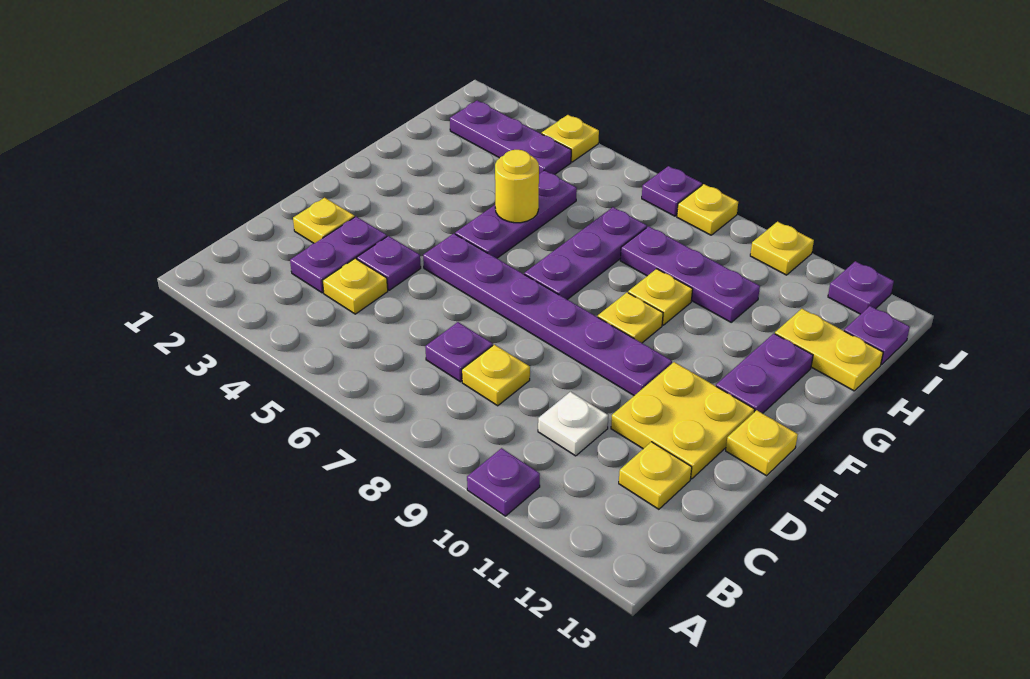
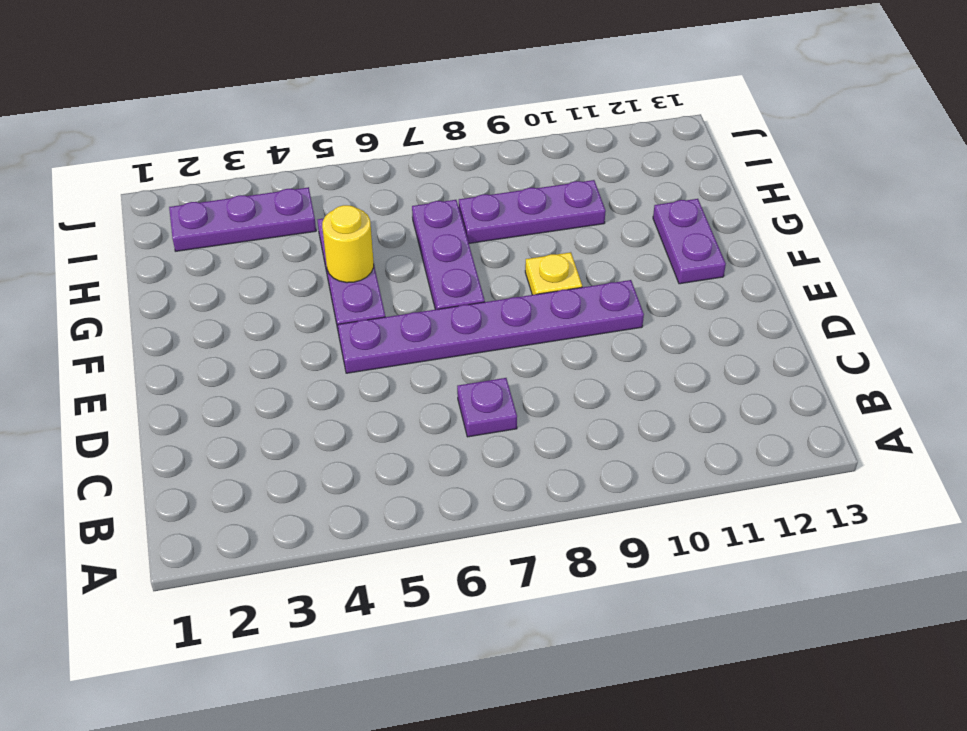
none -> purple 1x1 plate [467,448,540,516]
none -> purple 1x2 plate [290,217,387,293]
none -> yellow 1x1 plate [323,259,388,314]

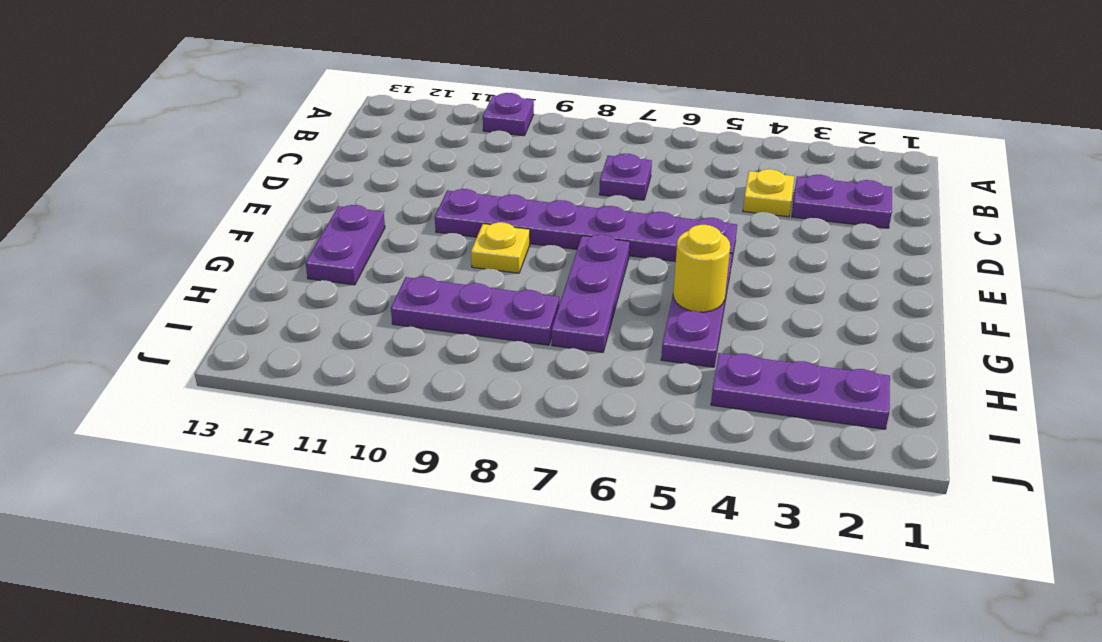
purple 1x2 plate [792,175,892,228] -> purple 1x2 plate turned to [290,217,387,293]
none -> yellow 1x1 plate [462,345,530,406]
none -> white 1x1 plate [538,392,608,456]
none -> yellow 1x1 plate [619,442,692,509]

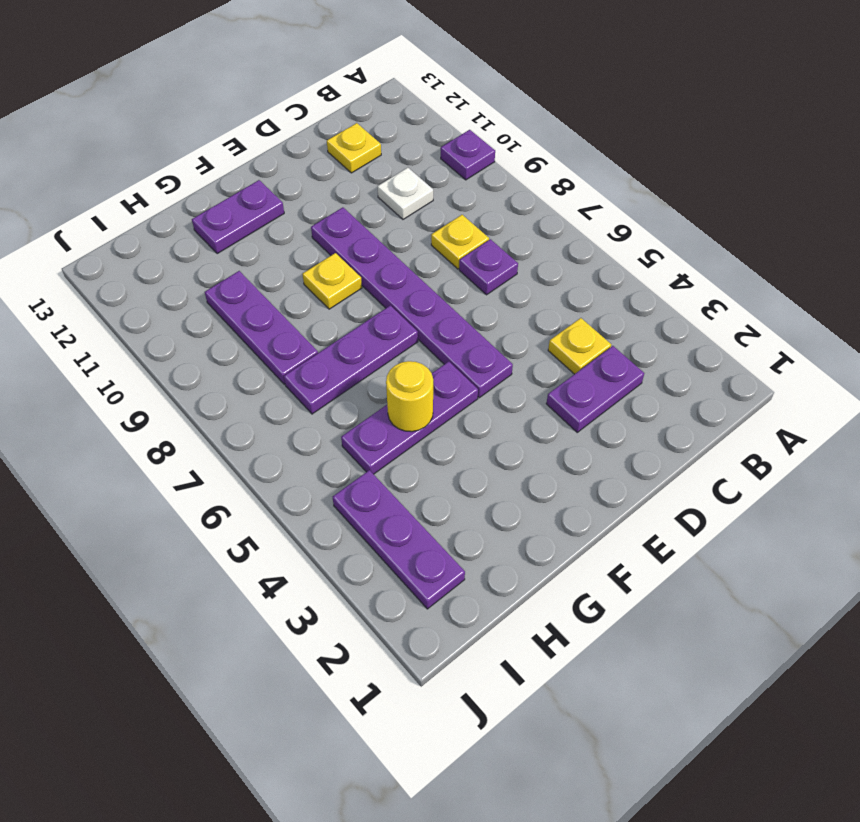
none -> yellow 1x1 plate [293,198,355,243]
none -> purple 1x1 plate [357,236,421,290]
none -> yellow 2x2 plate [611,362,755,479]

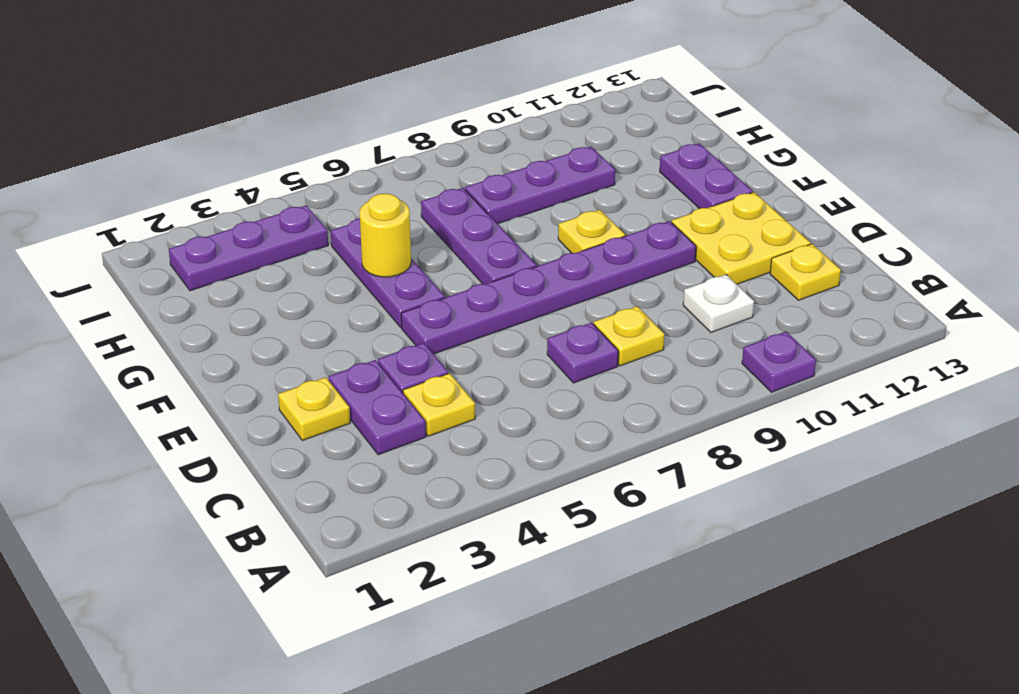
none -> yellow 1x1 plate [726,410,798,476]
none -> yellow 1x1 plate [628,269,693,325]
none -> yellow 1x2 plate [775,309,883,391]

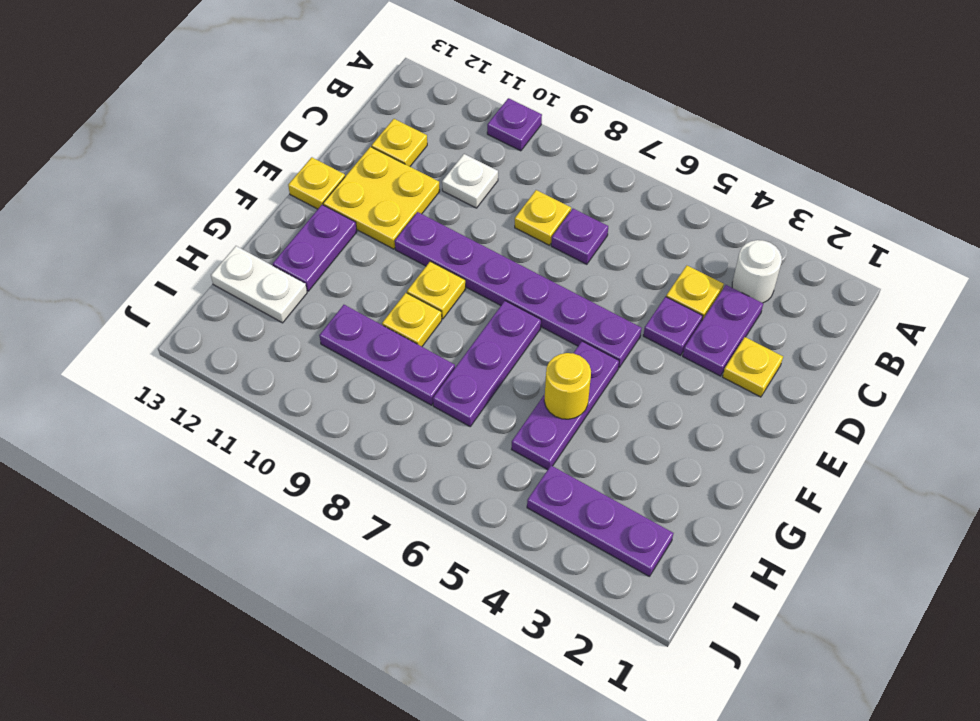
white 1x1 round brick [732,240,782,303] -> none
white 1x2 plate [211,246,307,323] -> yellow 1x2 plate [775,309,883,391]
none -> purple 1x1 plate [844,306,910,365]
none -> yellow 1x1 plate [542,115,599,162]
none -> purple 1x1 plate [642,166,702,216]

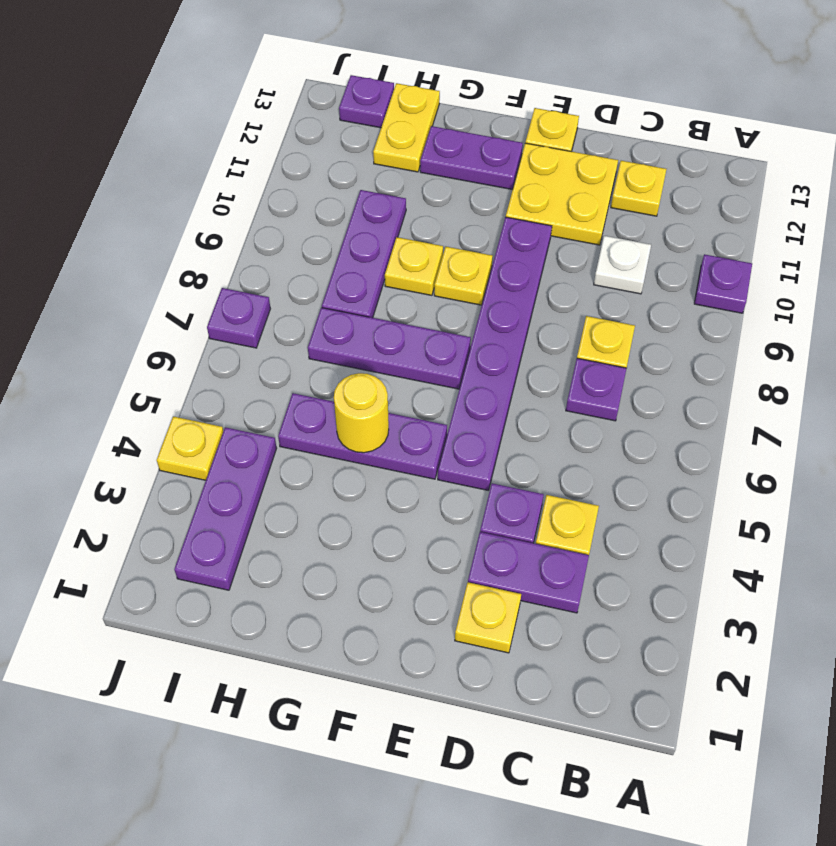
none -> yellow 1x1 plate [677,184,738,235]
none -> yellow 1x1 plate [750,222,814,275]
none -> purple 1x1 plate [828,261,894,314]

